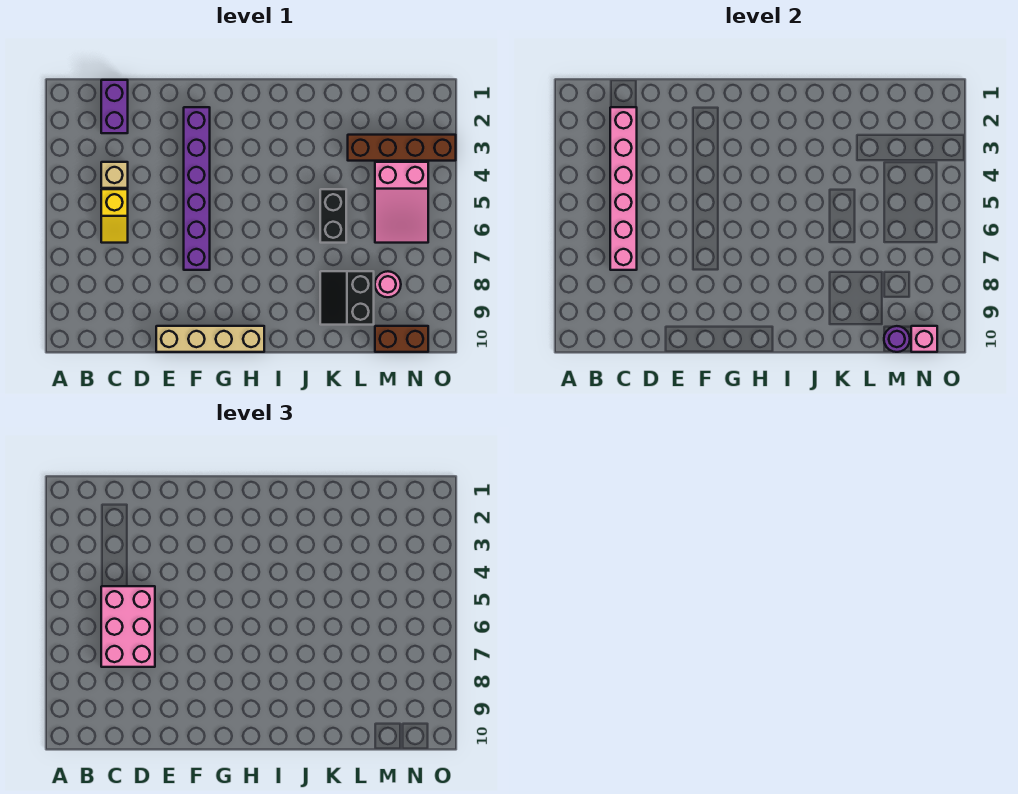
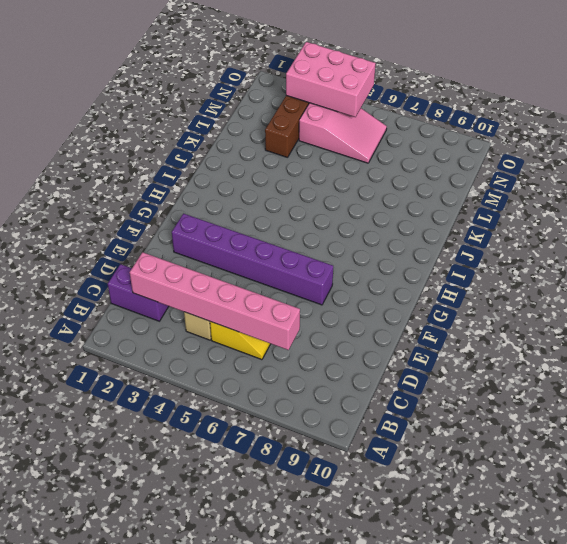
pink 2x3 brick [286,42,376,117] -> pink 2x3 brick moved to [101,586,155,667]
none -> tan 1x4 brick [156,326,264,352]
none -> black 1x2 brick [320,189,346,243]
none -> black 2x2 slope [320,271,374,325]

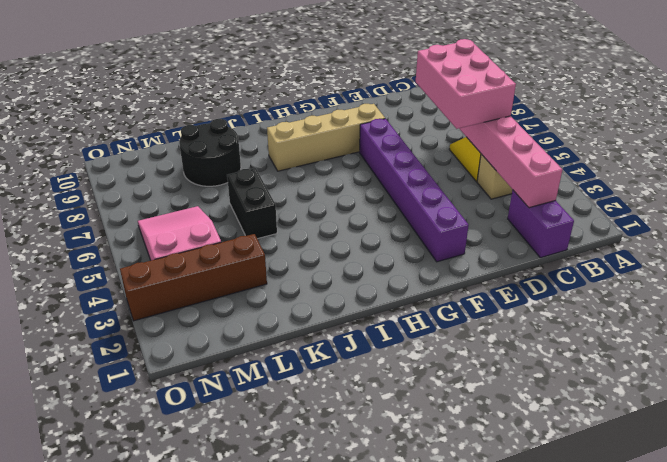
tan 1x4 brick [267,104,385,171] -> tan 1x4 brick moved to [156,326,264,352]
black 2x2 round brick [179,119,241,186] -> black 2x2 slope [320,271,374,325]
none -> pink 1x1 round brick [375,271,401,297]
none -> brown 1x2 brick [375,326,428,352]
none -> purple 1x1 round brick [884,326,910,352]

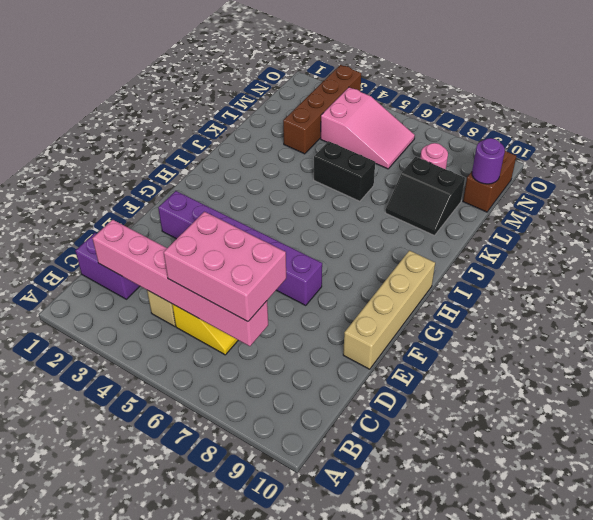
none -> pink 1x1 brick [911,326,937,352]

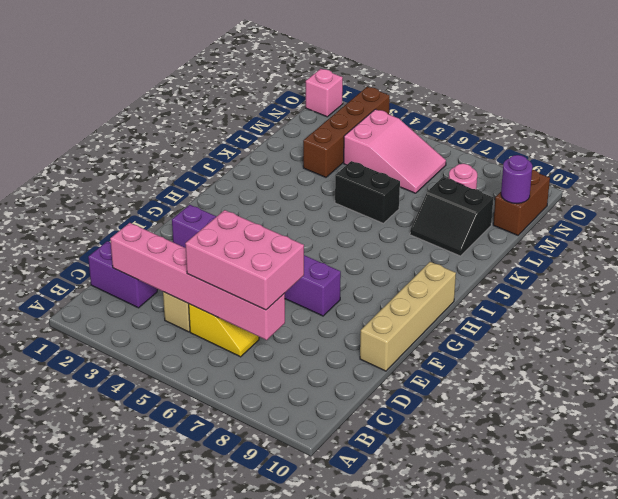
pink 1x1 brick [306,69,343,117] -> pink 1x1 brick moved to [911,326,937,352]

